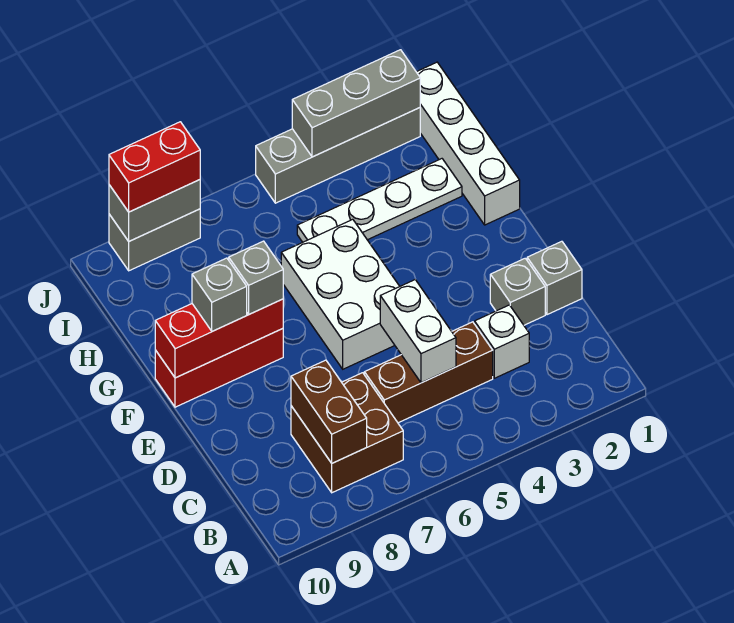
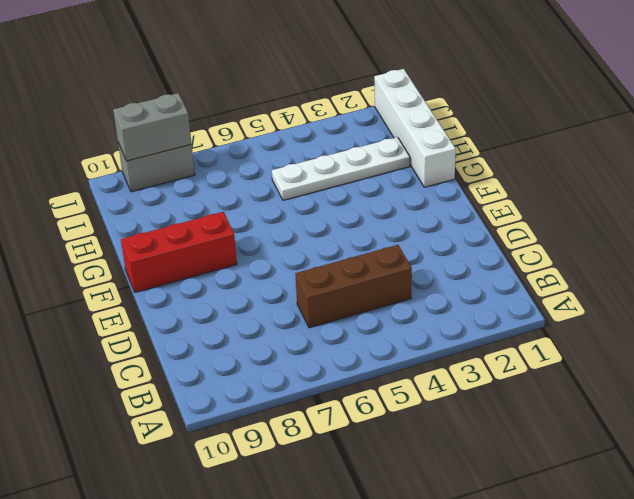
none -> brown 2x2 brick [291,373,403,493]
none -> white 1x1 brick [475,305,529,378]
none -> grey 1x1 brick [527,241,582,315]

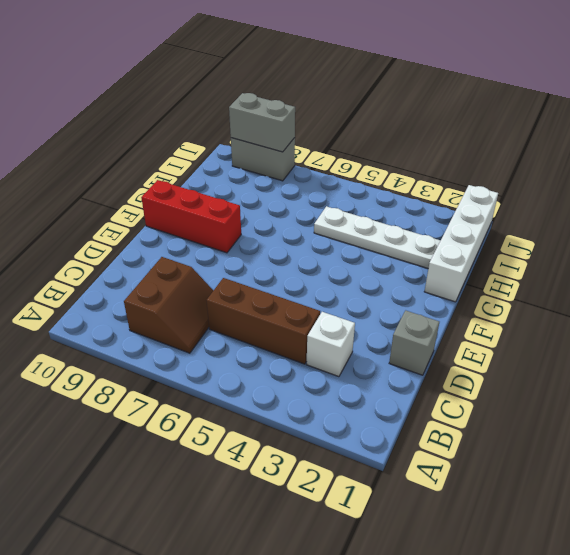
brown 2x2 slope [124,257,214,353] -> brown 2x2 brick [291,373,403,493]
none -> grey 1x1 brick [490,258,545,325]
none -> white 2x3 brick [281,219,400,369]
none -> grey 1x4 brick [256,108,420,203]

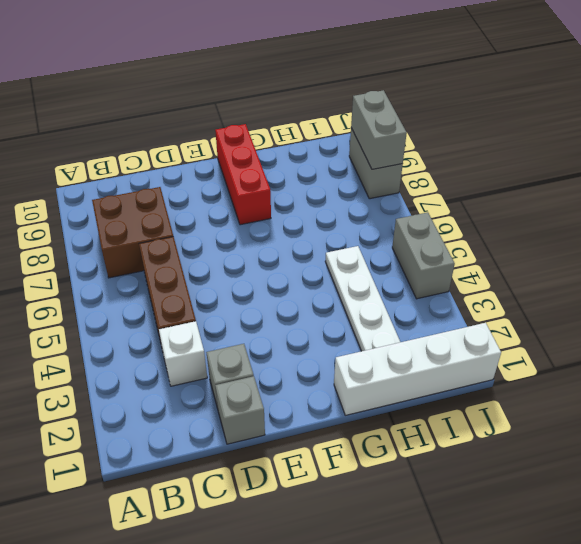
grey 1x2 brick [392,212,455,299] -> grey 1x4 brick [256,108,420,203]
none -> white 2x3 brick [281,219,400,369]
none -> brown 1x2 brick [291,360,367,463]
none -> white 1x2 brick [380,280,456,383]

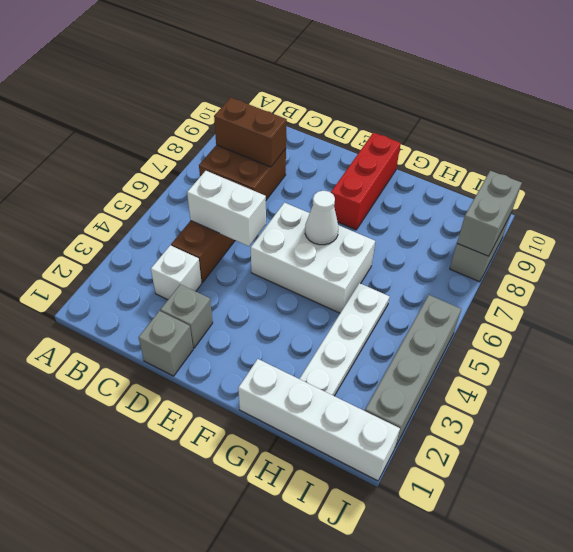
white 1x1 cone [305,191,338,245] -> none
none -> red 1x3 brick [155,299,283,378]
none -> grey 1x3 brick [292,50,420,157]
none -> grey 1x1 brick [229,241,283,314]

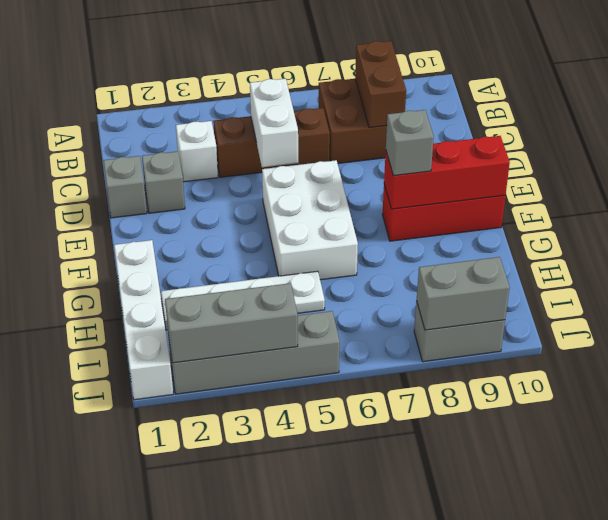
none -> grey 1x1 brick [192,258,247,331]
none -> red 1x2 brick [109,122,200,212]

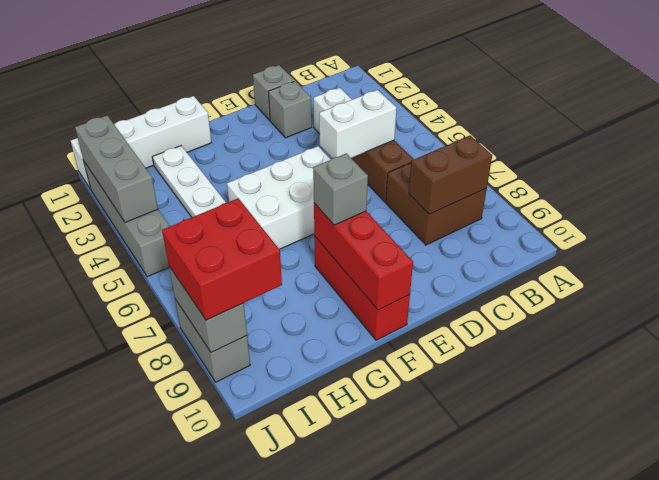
red 2x2 brick [162,198,282,320] -> red 1x2 brick [109,122,200,212]
none -> grey 1x1 brick [192,258,247,331]

